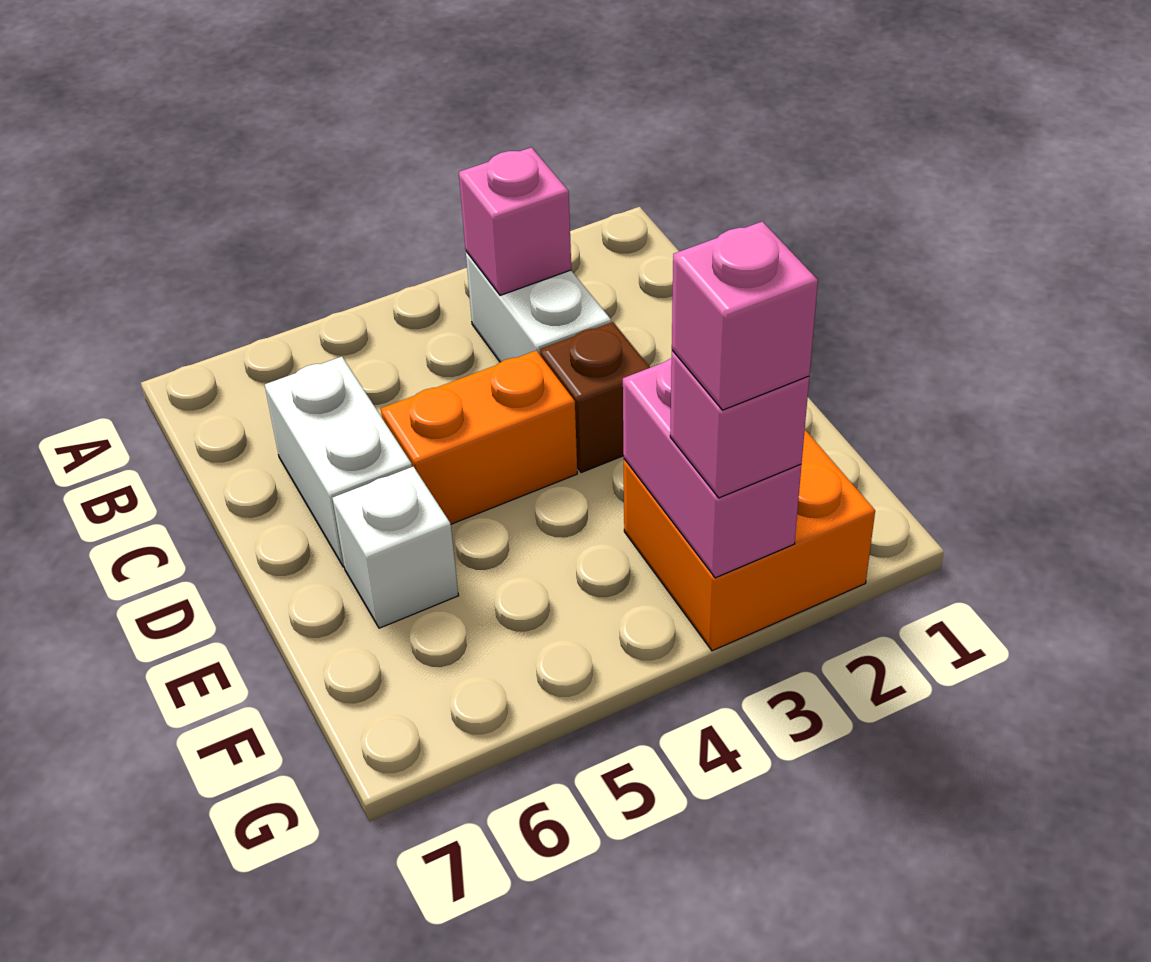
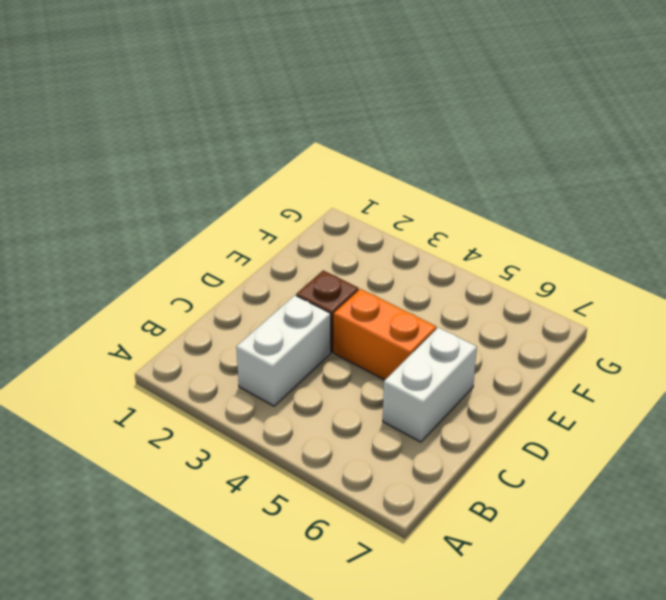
none -> white 1x1 brick [332,467,458,628]
none -> orange 2x2 brick [624,430,875,651]

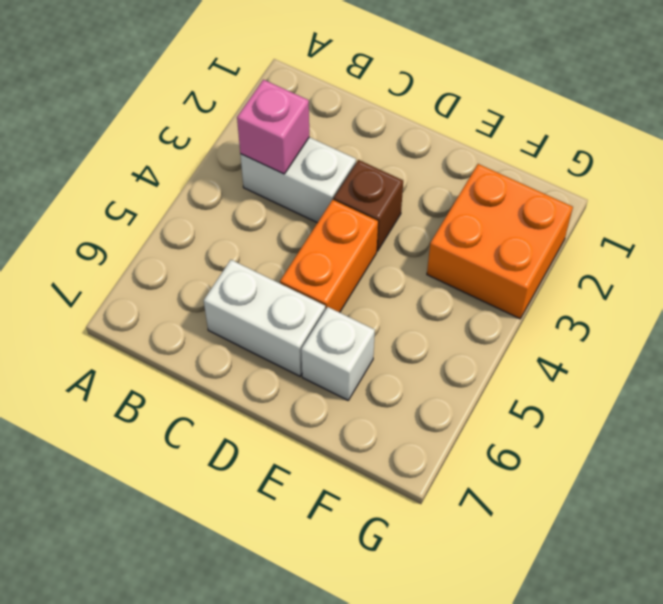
none -> pink 1x2 brick [623,358,802,578]
none -> pink 1x1 brick [670,350,809,498]

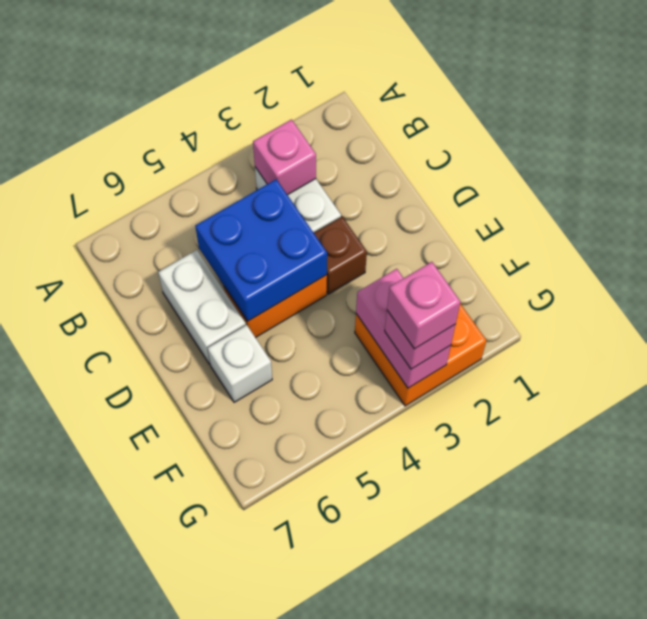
blue 2x2 brick [195,179,327,321] -> none

